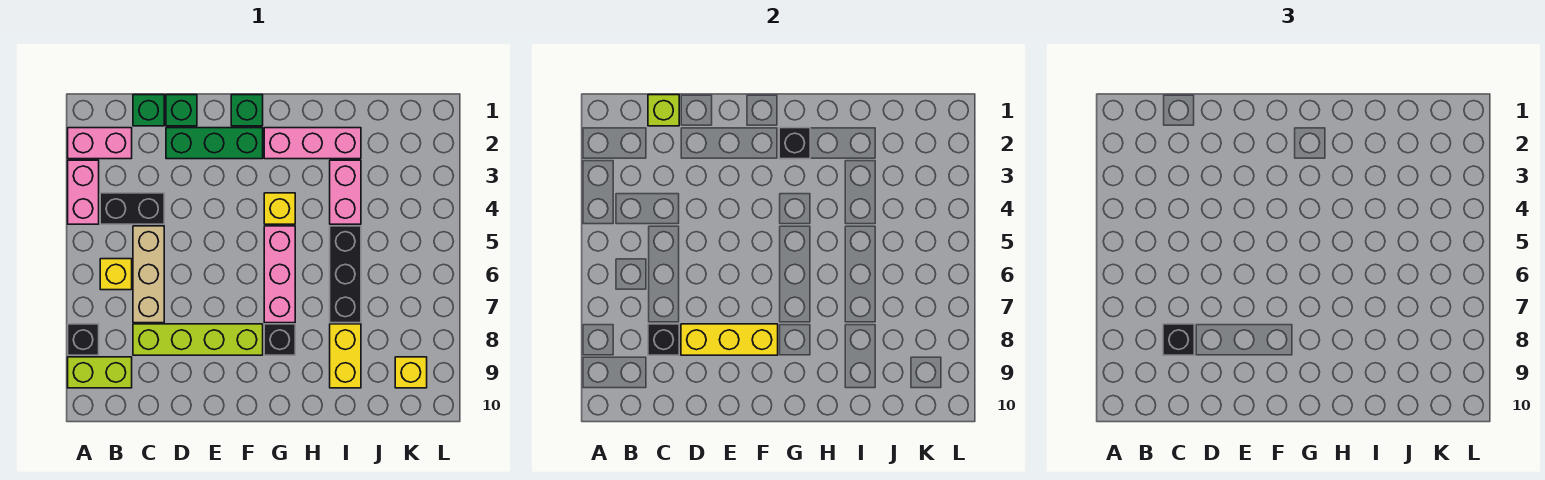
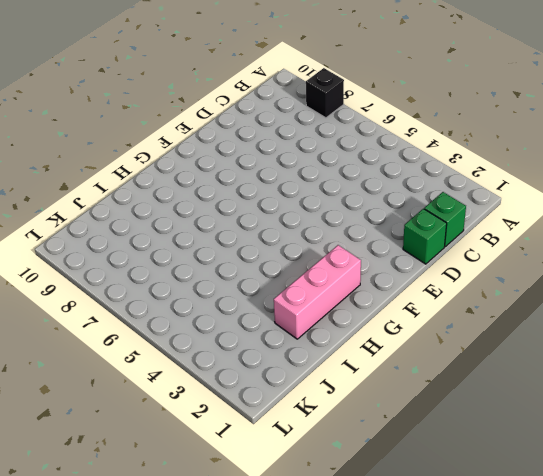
none -> pink 1x2 brick [68,128,132,159]
none -> pink 1x2 brick [68,160,99,224]
none -> lime 1x2 brick [68,357,132,388]

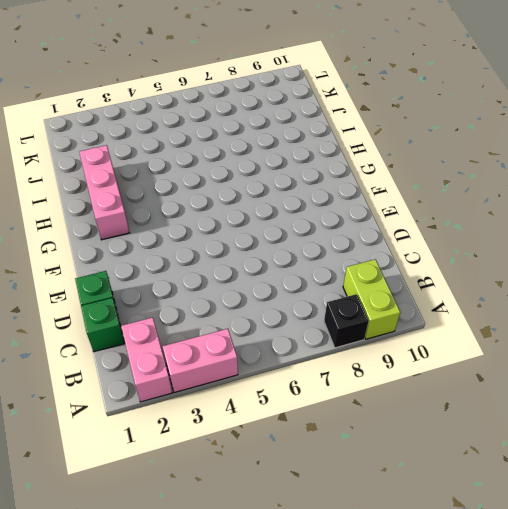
none -> black 1x2 brick [100,193,164,224]
none -> yellow 1x1 brick [100,259,132,290]
none -> tan 1x3 brick [133,226,164,323]

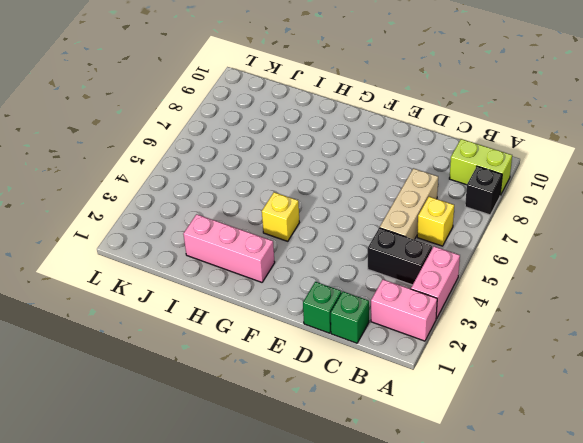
none -> lime 1x4 brick [133,324,263,355]
none -> green 1x3 brick [166,128,263,159]
none -> green 1x1 brick [231,95,263,126]

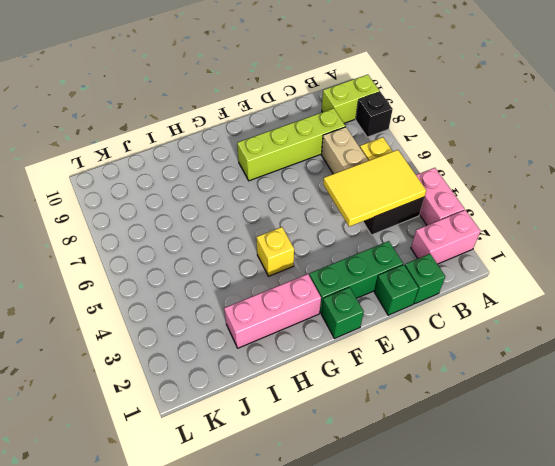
yellow 2x3 tile [323,150,426,227] -> none
none -> pink 1x3 brick [264,226,295,323]
none -> black 1x1 brick [264,324,295,355]
none -> pink 1x2 brick [330,160,361,224]

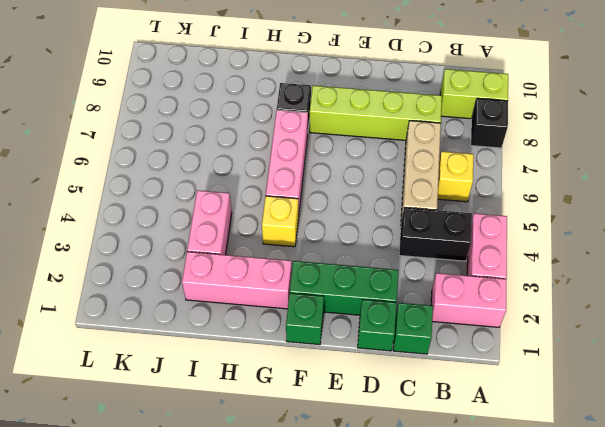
none -> black 1x3 brick [330,226,361,323]
none -> yellow 1x2 brick [330,324,361,388]
none -> yellow 1x1 brick [395,357,427,388]

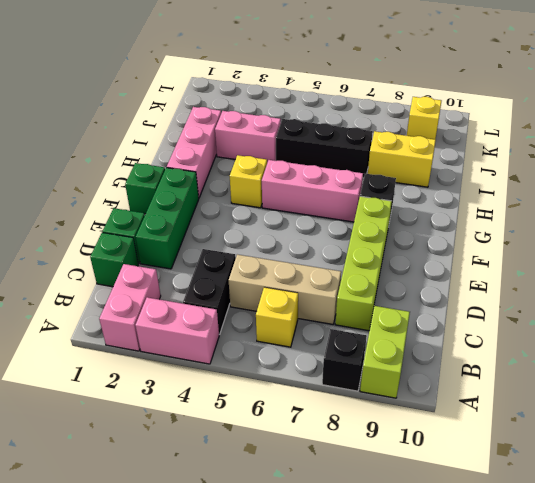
none -> lime 1x1 brick [648,95,679,126]
none -> black 1x1 brick [648,324,679,355]
none -> yellow 1x3 brick [681,324,778,355]

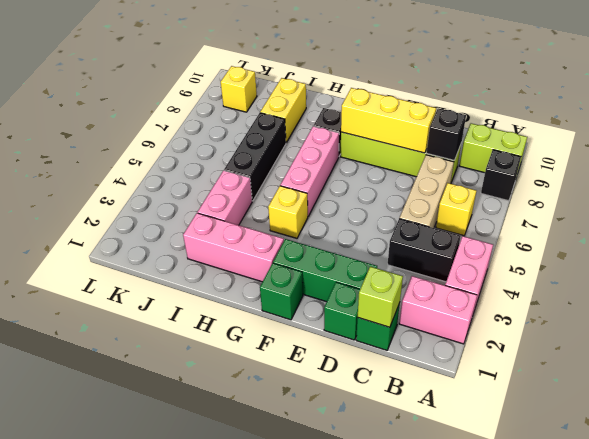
none -> black 1x1 brick [779,128,810,159]
none -> black 1x1 brick [1163,324,1194,355]

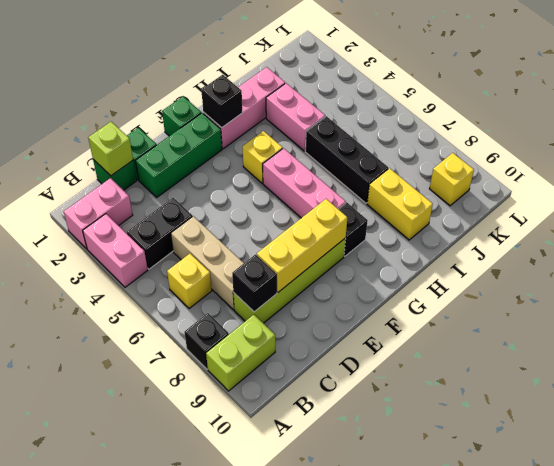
none -> black 1x1 brick [1163,324,1194,355]

